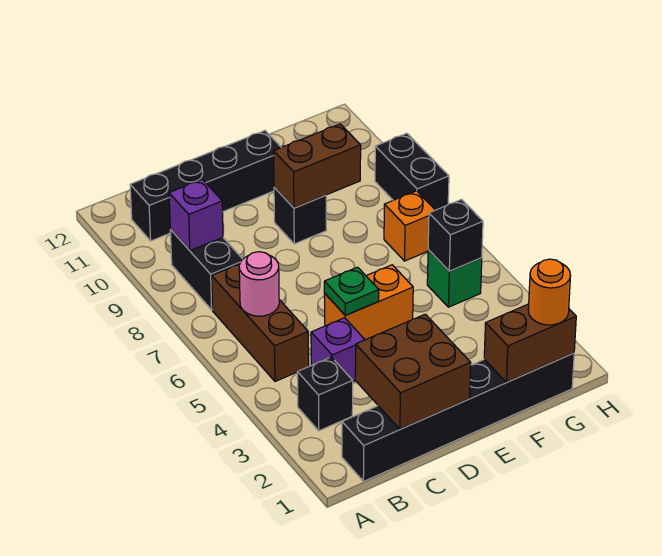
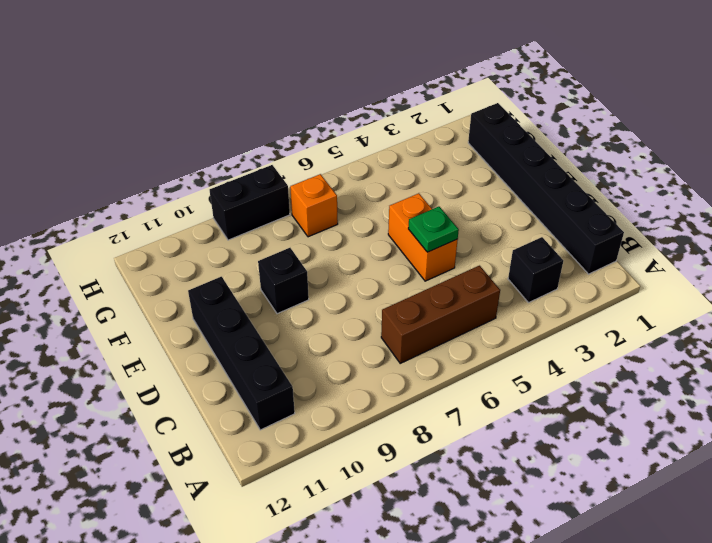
none -> black 1x2 brick [170,230,243,310]
none -> purple 1x1 brick [311,318,365,382]
none -> green 1x1 brick [427,250,482,307]

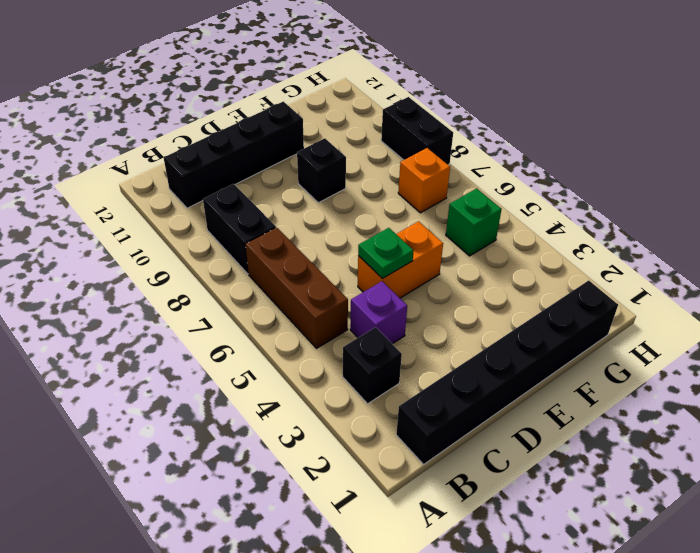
none -> pink 1x1 round brick [239,252,279,316]
none -> purple 1x1 brick [169,179,223,251]
none -> brown 2x2 brick [355,314,471,429]

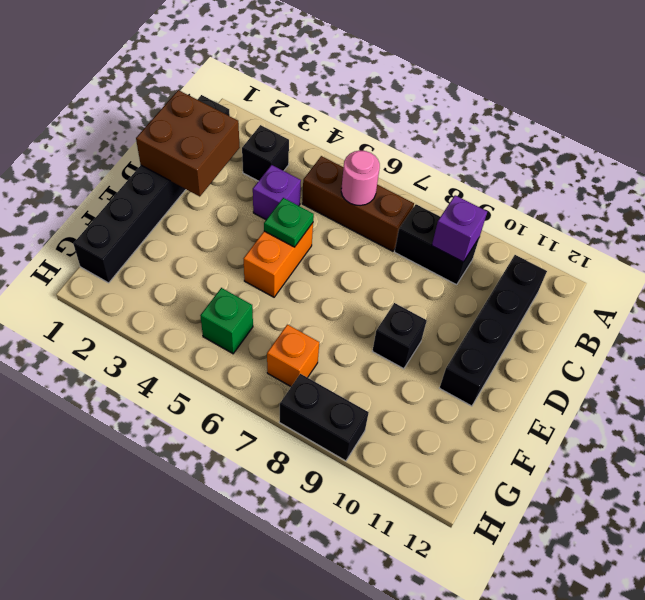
none -> brown 1x2 brick [274,124,361,208]
none -> brown 1x2 brick [484,304,576,382]
none -> black 1x1 brick [428,200,483,271]

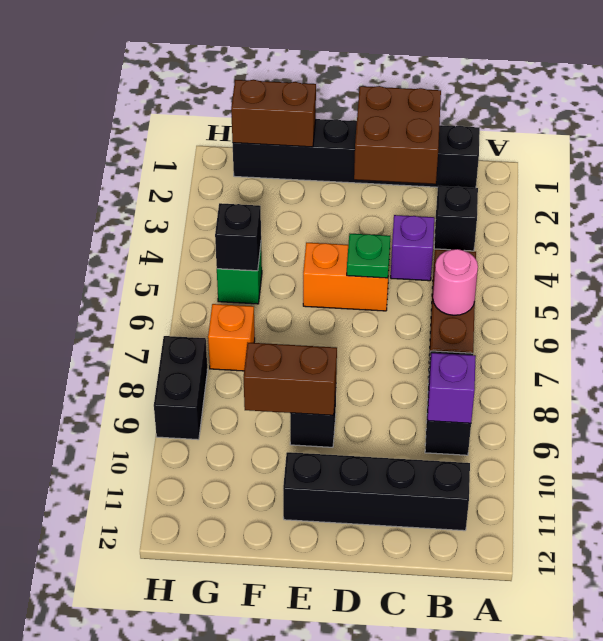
none -> orange 1x1 round brick [528,259,571,325]

